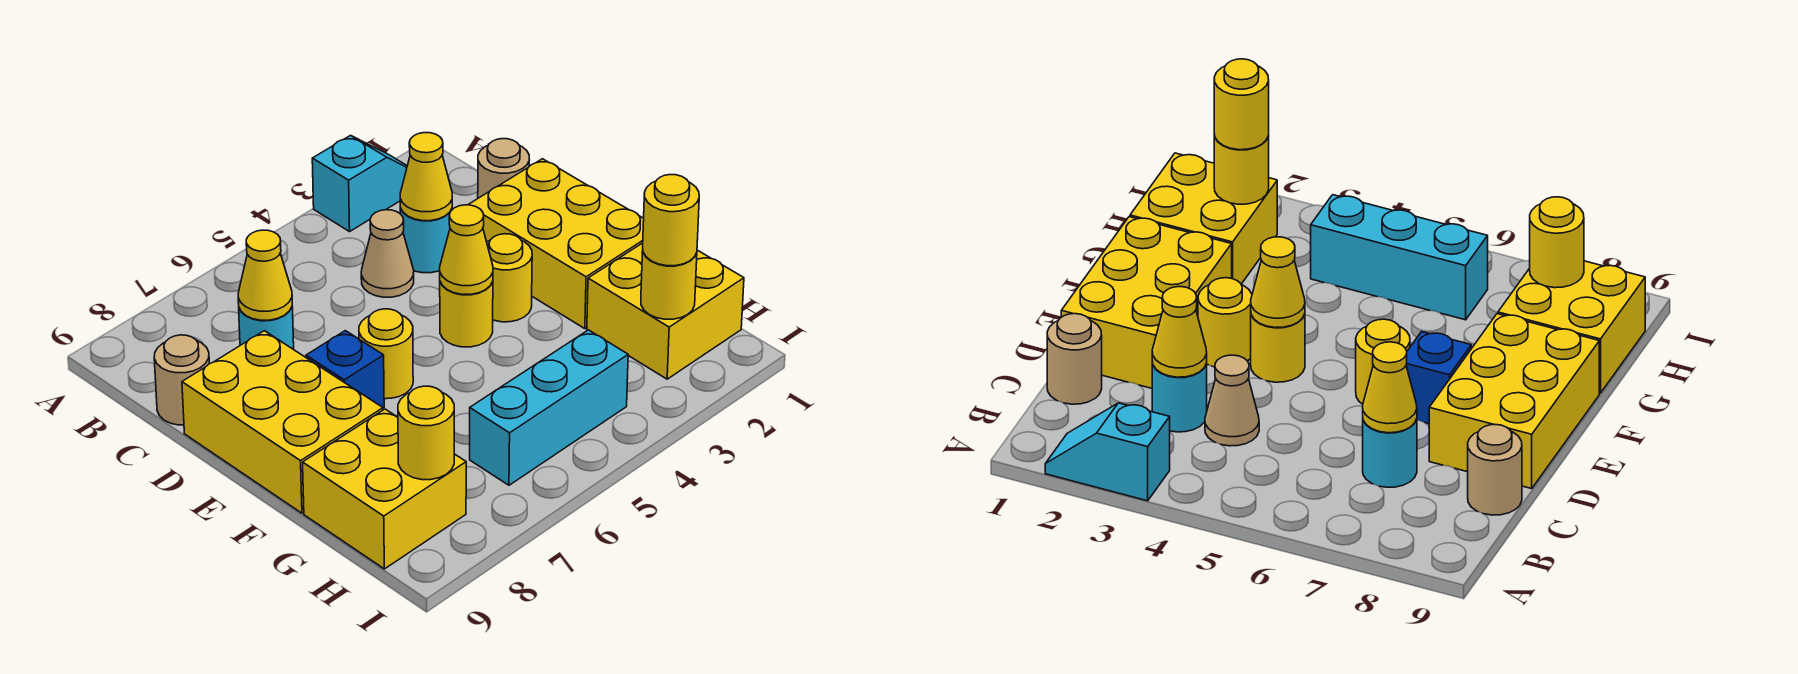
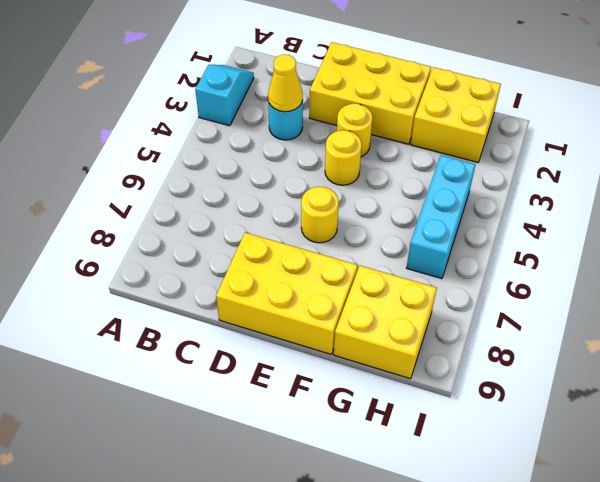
none -> tan 1x1 round brick [478,139,529,198]
none -> tan 1x1 cone [361,210,414,297]
none -> cyan 1x1 round brick [239,307,294,349]

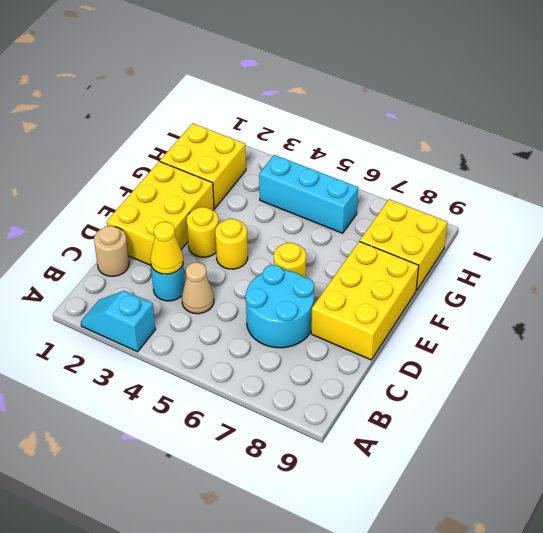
cyan 2x2 round brick [246,265,314,348] -> cyan 1x1 round brick [239,307,294,349]
none -> tan 1x1 round brick [154,335,209,425]
none -> blue 1x1 brick [306,331,384,408]
none -> yellow 1x1 cone [238,230,292,320]

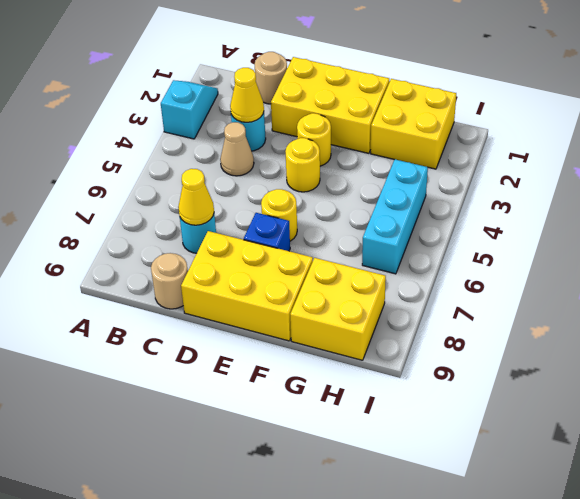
none -> yellow 1x1 cone [440,205,493,295]
none -> yellow 1x1 round brick [641,251,697,319]
none -> yellow 1x1 round brick [398,386,454,480]

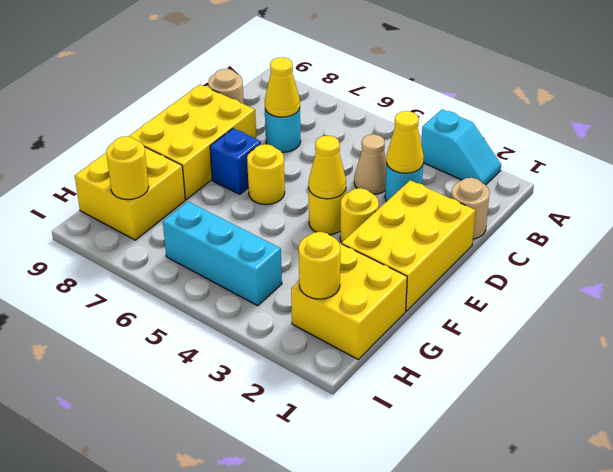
none -> yellow 1x1 round brick [643,175,699,266]

